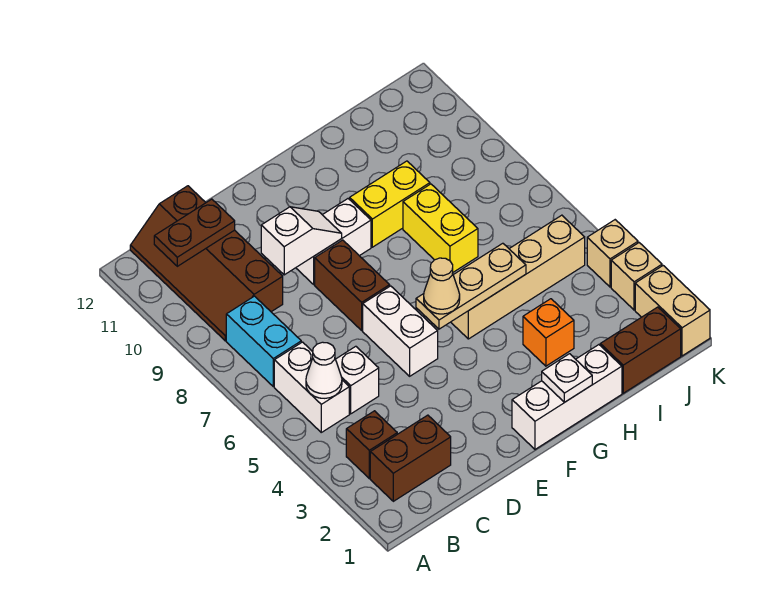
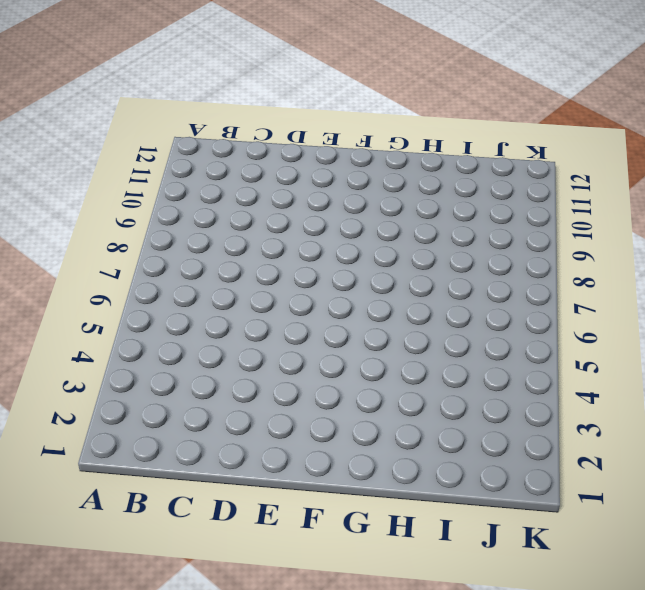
none -> brown 1x2 brick [370,415,451,501]
none -> brown 1x1 brick [346,411,397,478]
none -> white 1x2 brick [274,342,349,432]

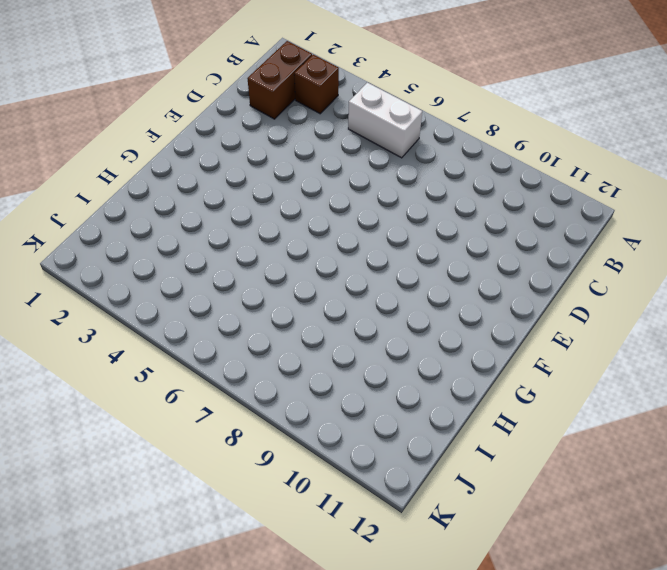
none -> cyan 1x2 brick [226,296,301,387]
none -> brown 2x4 slope [130,186,283,341]
none -> white 1x1 brick [336,346,379,414]

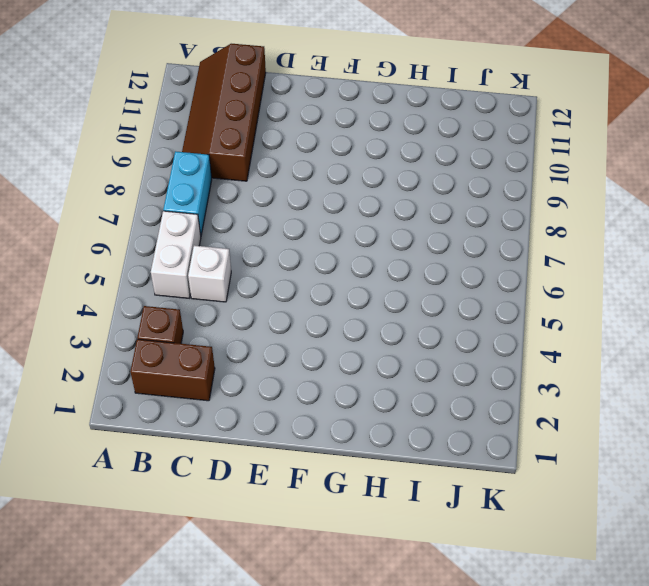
none -> white 1x2 brick [363,286,438,376]
none -> brown 1x2 brick [315,240,390,330]
none -> white 1x2 brick [296,199,371,284]

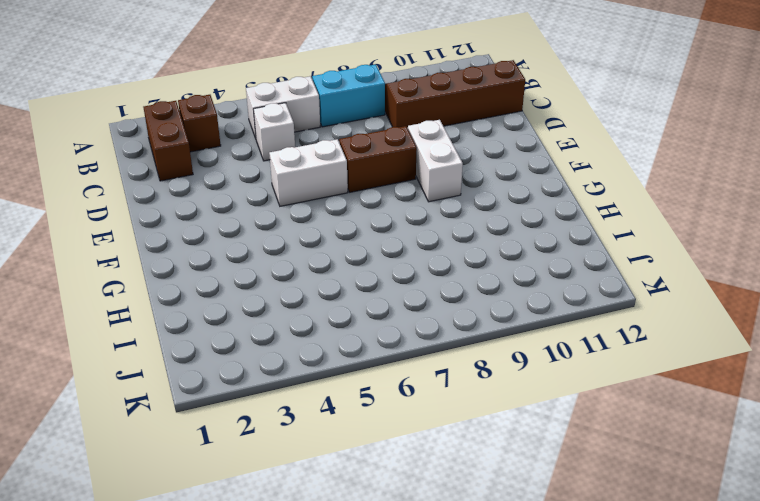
none -> white 1x3 brick [512,345,622,449]
none -> tan 1x4 brick [451,215,585,339]
none -> yellow 1x2 brick [350,161,430,247]

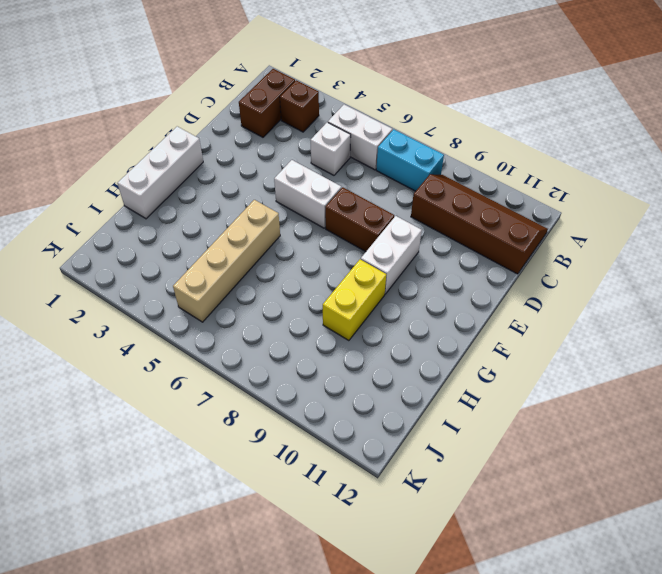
none -> orange 1x1 brick [523,299,574,366]
none -> yellow 1x2 brick [403,184,478,272]
none -> brown 1x2 brick [600,307,681,393]

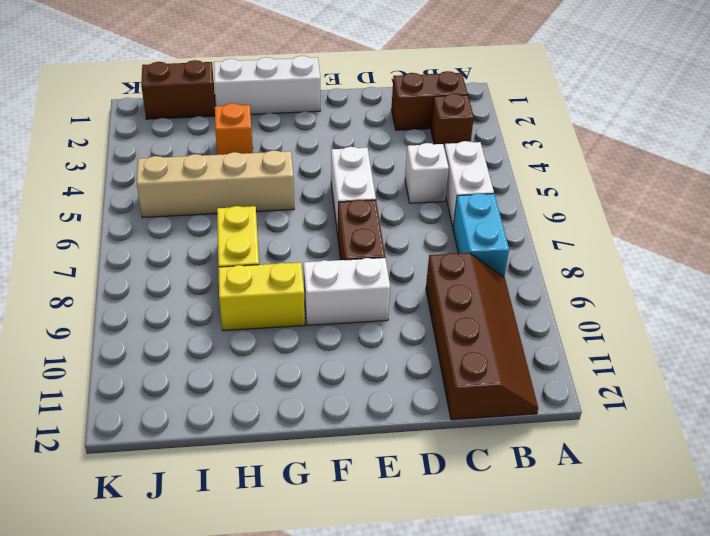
none -> tan 1x2 brick [635,266,710,356]
none -> tan 1x1 brick [611,243,662,310]
none -> tan 1x1 brick [587,220,638,287]

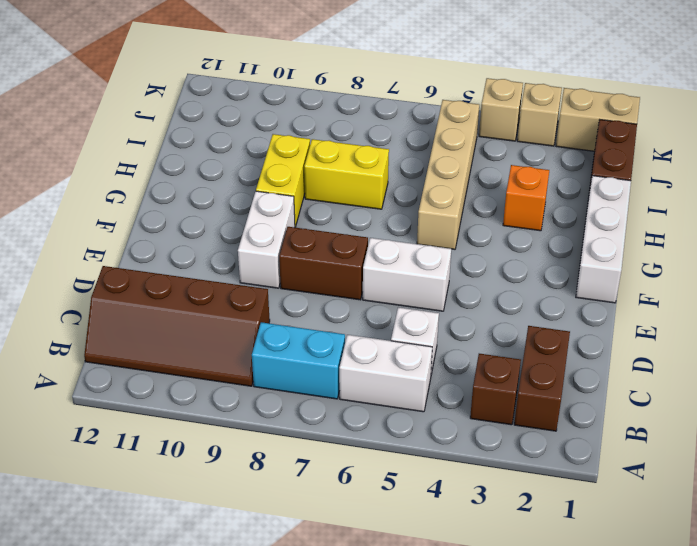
none -> white 1x1 cone [306,342,342,398]
none -> brown 1x2 plate [154,199,235,266]
none -> white 1x2 slope [261,207,342,275]

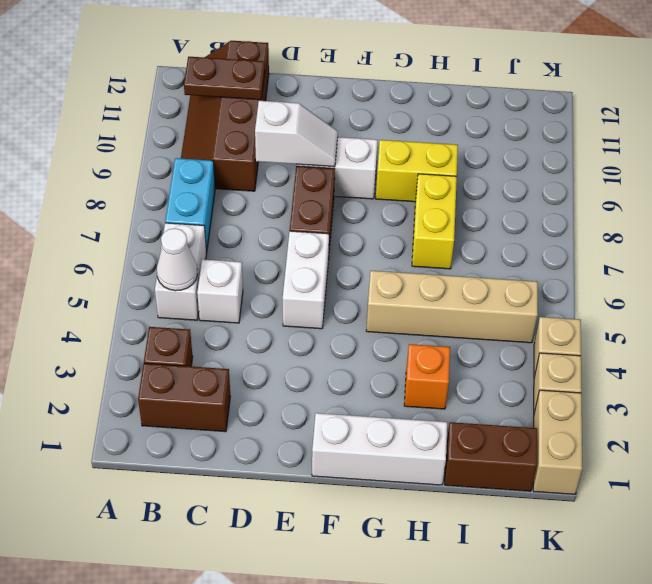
none -> tan 1x3 plate [416,243,526,329]
none -> white 1x1 plate [542,354,592,402]
none -> tan 1x1 cone [424,258,460,314]

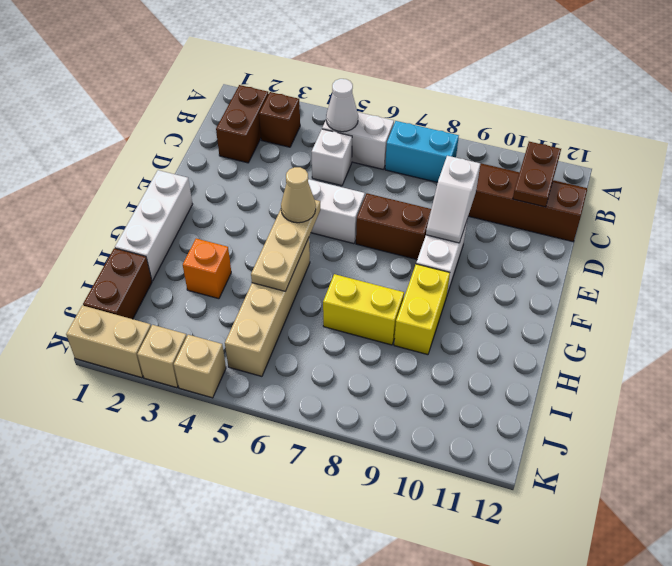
none -> white 1x1 plate [542,354,592,402]

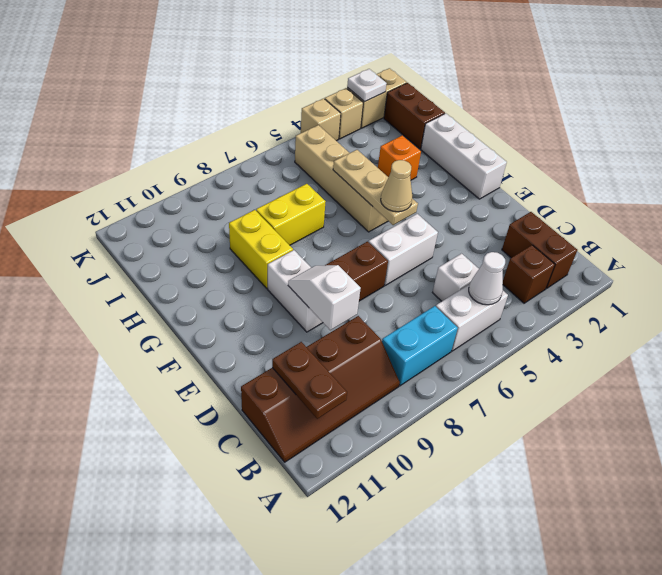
white 1x1 plate [347,69,387,102] -> white 1x1 plate moved to [542,354,592,402]

